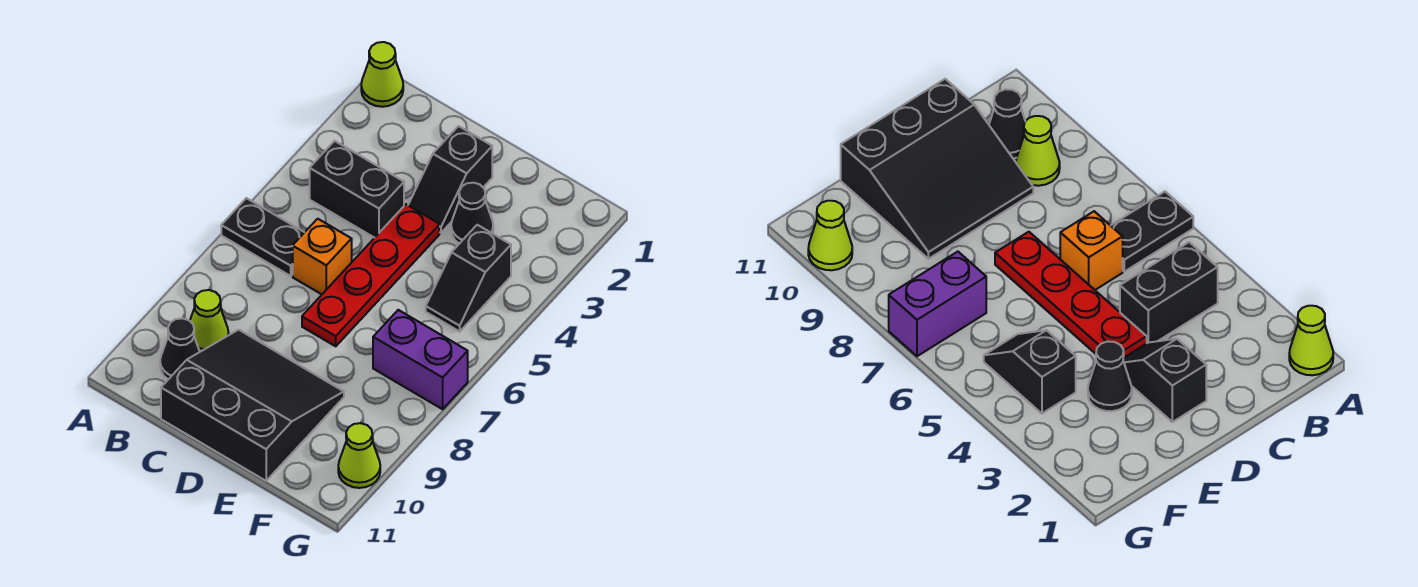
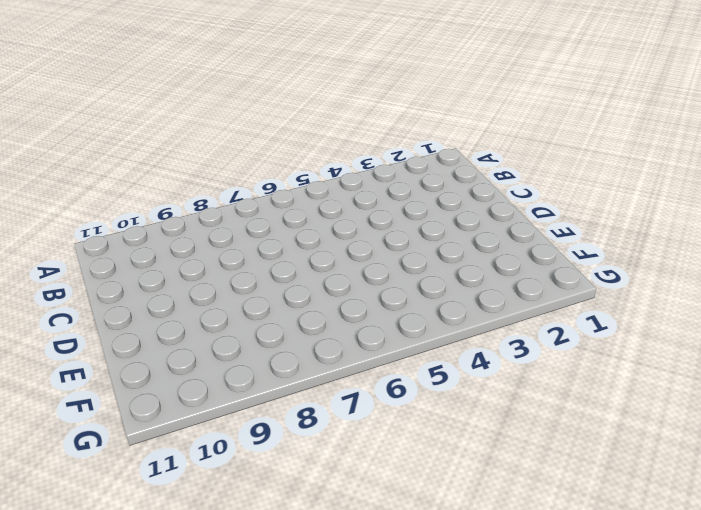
none -> lime 1x1 cone [361,42,403,107]
none -> black 1x2 plate [221,198,305,276]
none -> black 1x2 brick [310,141,404,238]

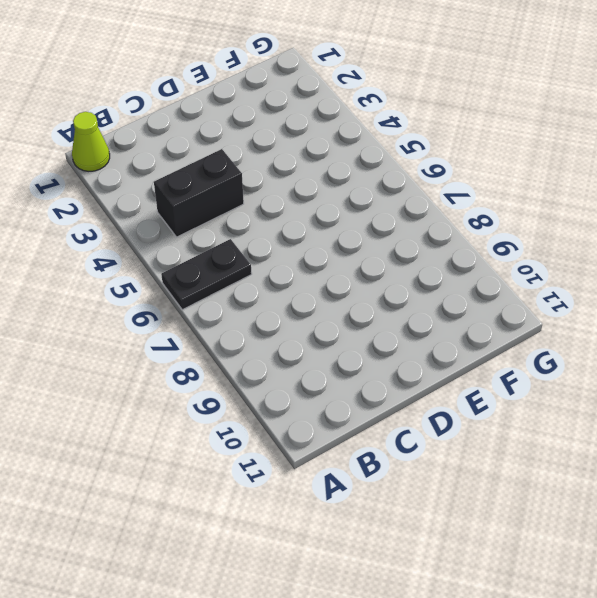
none -> lime 1x1 cone [190,290,229,352]
none -> black 1x1 cone [160,318,200,379]
none -> orange 1x1 brick [293,219,352,294]

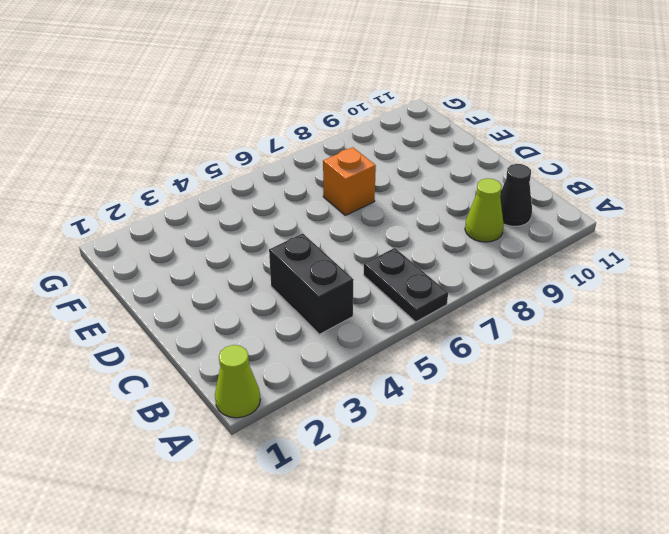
orange 1x1 brick [323,147,376,215] -> orange 1x1 brick moved to [293,219,352,294]
none -> black 3x3 slope [161,330,344,481]
none -> black 1x2 slope [408,126,492,233]
none -> red 1x4 plate [302,204,440,346]

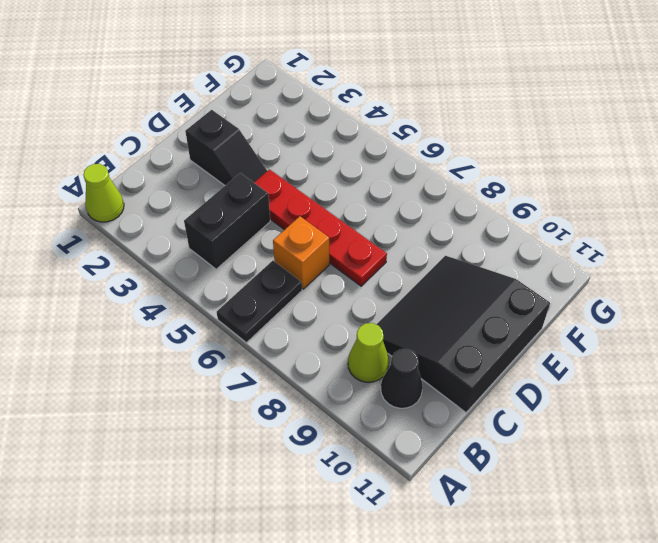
none -> black 1x1 cone [451,183,493,244]
none -> black 1x2 slope [426,225,511,331]
none -> purple 1x2 brick [373,310,468,409]

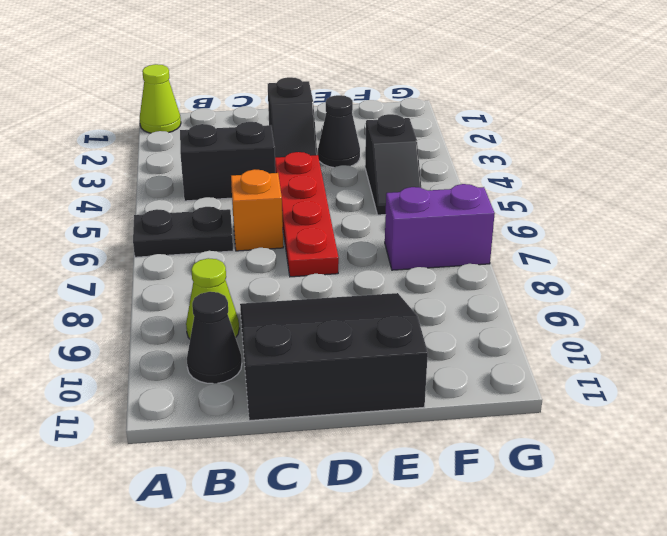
none -> lime 1x1 cone [338,423,380,488]

